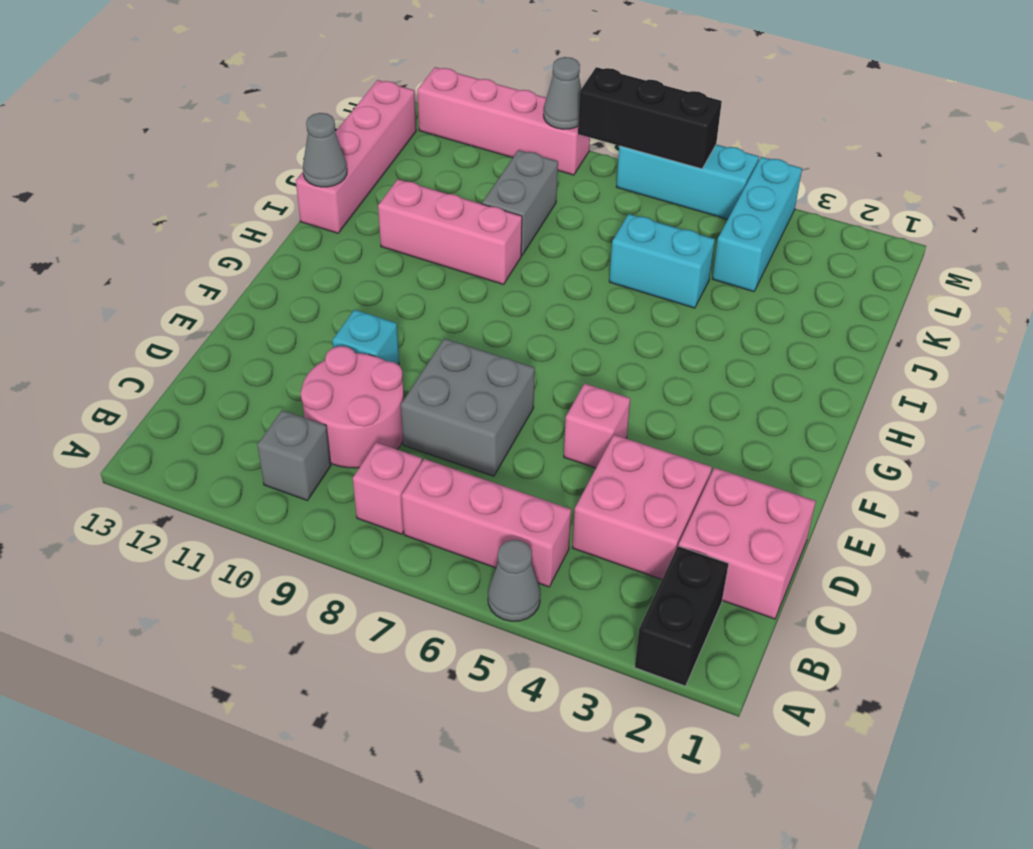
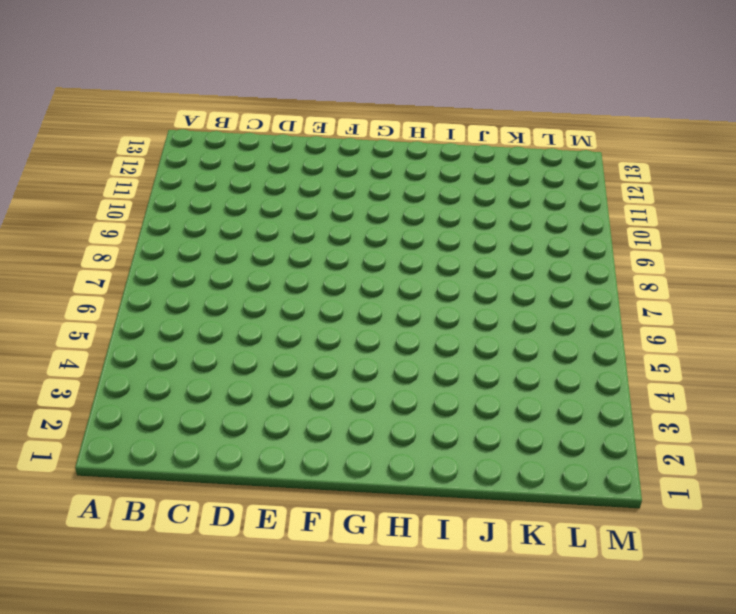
none -> black 1x2 brick [635,546,729,686]
none -> grey 1x1 cone [488,540,540,621]
none -> pink 1x3 brick [402,459,571,587]

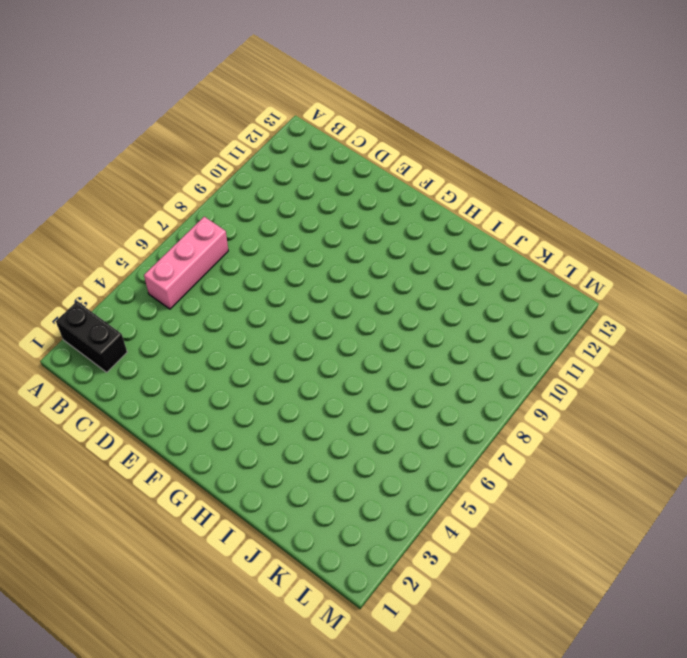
none -> grey 1x1 cone [488,540,540,621]
none -> pink 1x1 brick [353,442,422,534]
none -> grey 1x1 brick [257,410,331,501]

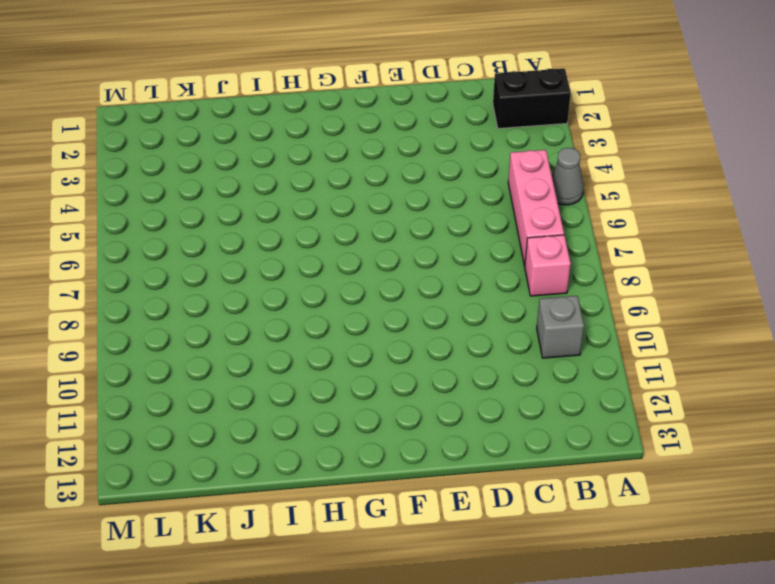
none -> pink 2x2 brick [679,468,816,619]
none -> pink 2x2 brick [572,435,712,579]
none -> pink 2x2 round brick [301,346,404,468]

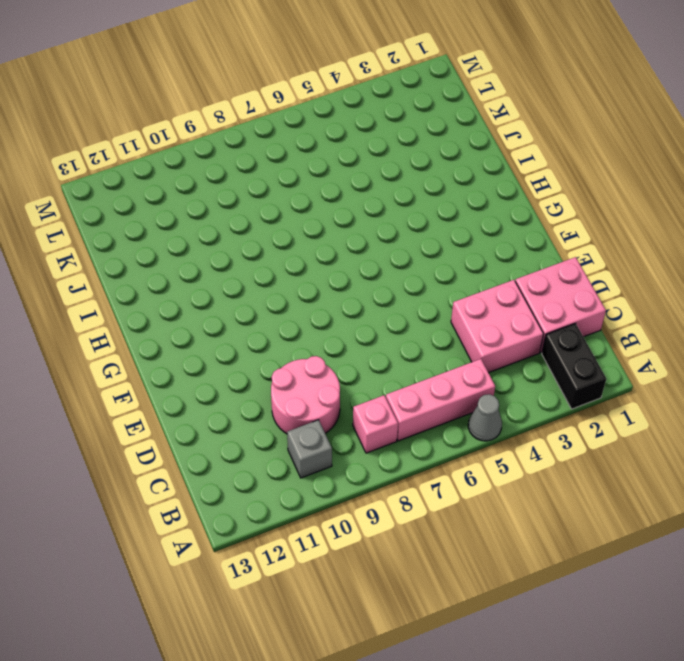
none -> grey 2x2 brick [401,338,535,476]
none -> pink 1x1 brick [564,384,630,468]
none -> cyan 1x1 brick [332,310,399,365]

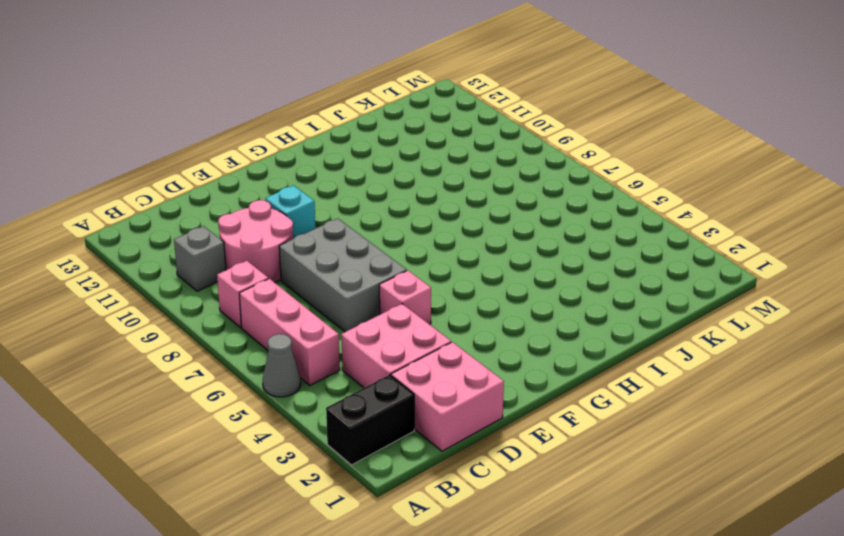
grey 2x3 brick [279,218,407,332] -> grey 2x2 brick [401,338,535,476]
none -> pink 1x3 brick [378,179,522,284]
none -> pink 1x4 brick [296,80,416,233]
none -> cyan 1x2 brick [609,214,715,308]

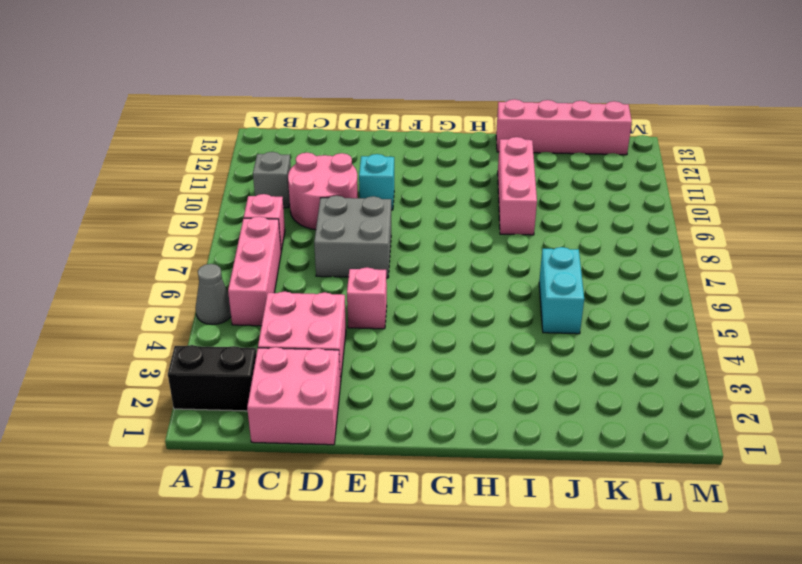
none -> grey 1x2 brick [482,150,558,256]
none -> cyan 1x3 brick [712,157,802,292]
none -> cyan 1x3 brick [616,144,759,219]

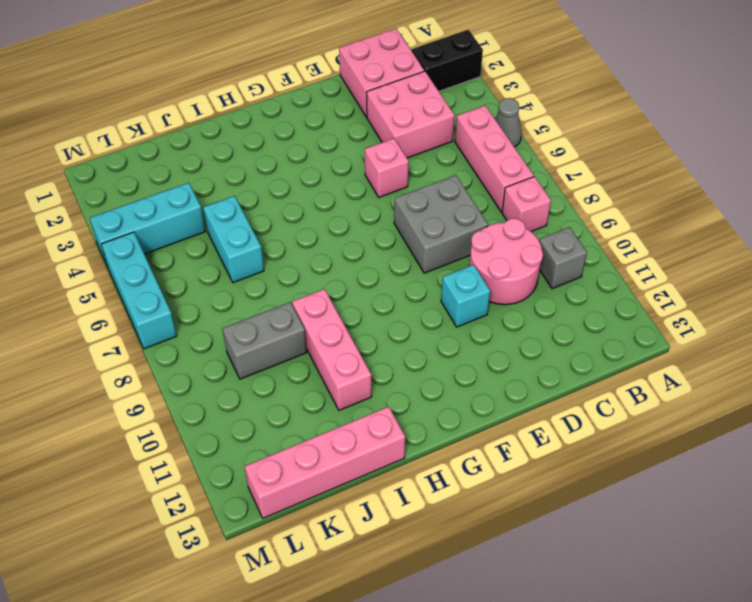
none -> pink 1x4 brick [417,67,590,175]
none -> grey 1x1 cone [303,113,347,187]
none -> black 1x3 brick [578,67,722,169]

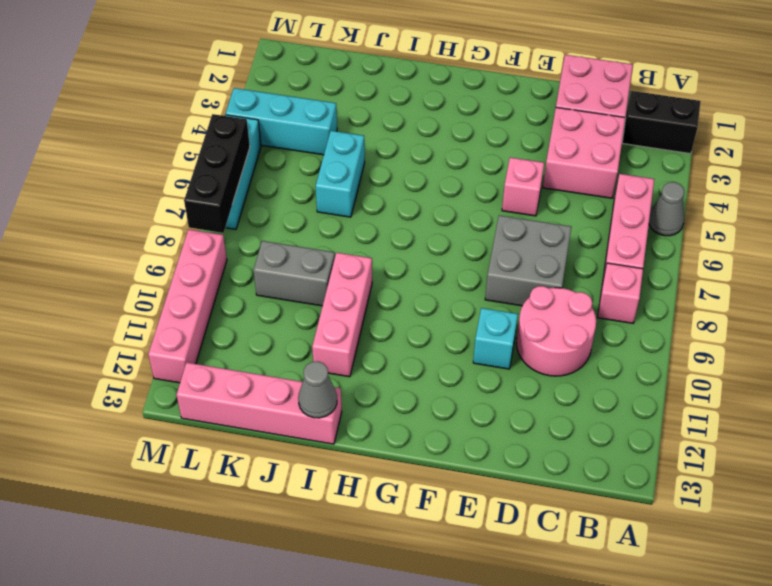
none -> grey 1x1 brick [257,410,331,501]
none -> grey 1x1 cone [543,57,581,129]

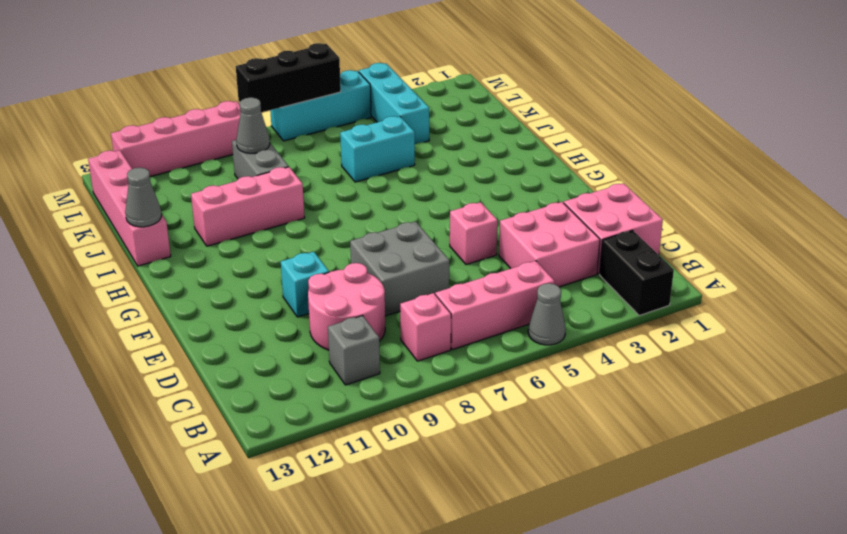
grey 1x1 cone [236,97,270,153] -> grey 1x1 cone moved to [543,57,581,129]

